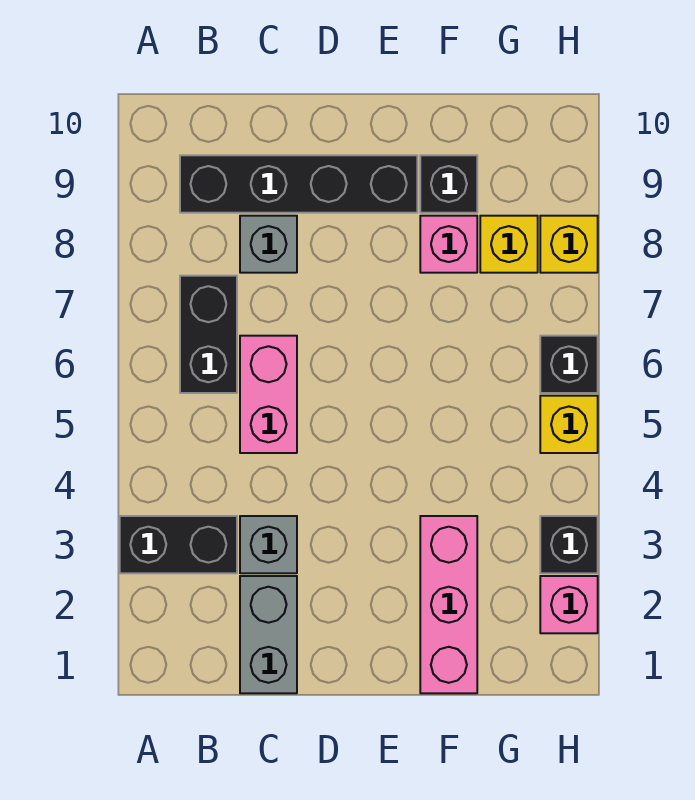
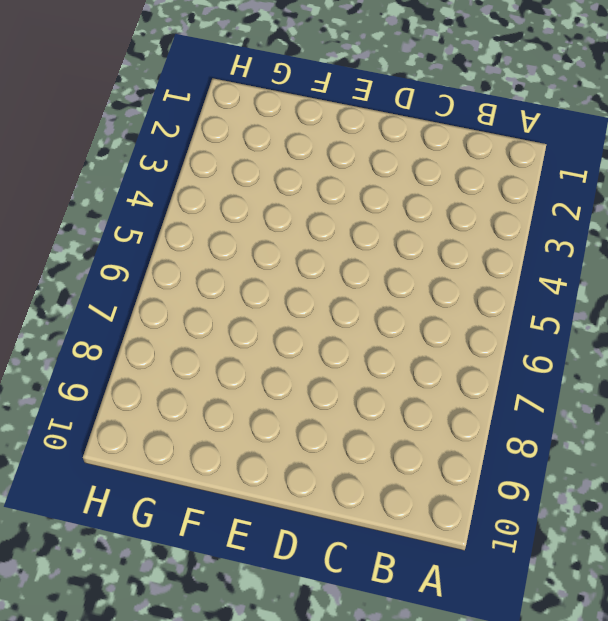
none -> black 1x2 brick [120,516,237,573]
none -> black 1x2 brick [180,276,237,393]
none -> black 1x4 brick [180,155,417,213]

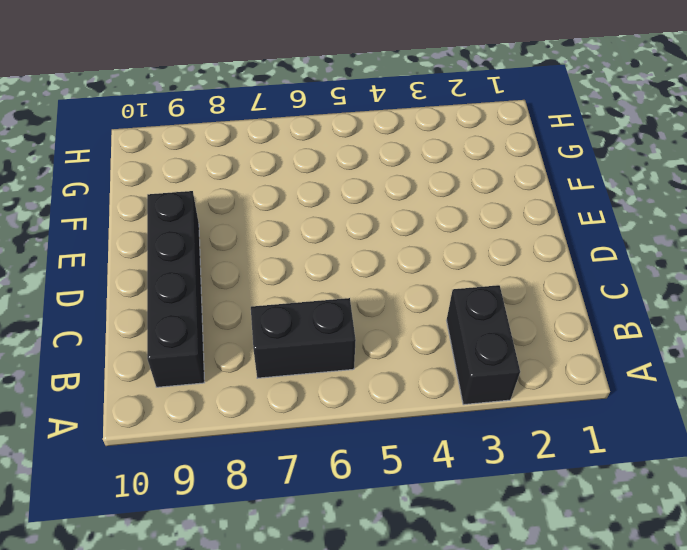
none -> grey 1x2 brick [240,576,297,693]
none -> grey 1x1 brick [240,516,297,573]
none -> pink 1x2 brick [240,336,297,453]

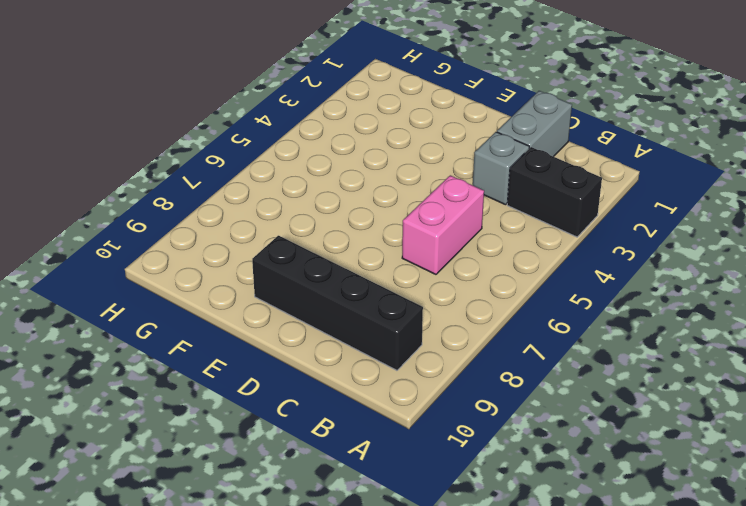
none -> black 1x2 brick [180,276,237,393]
none -> grey 1x1 brick [240,216,297,273]
none -> pink 1x3 brick [420,516,477,693]

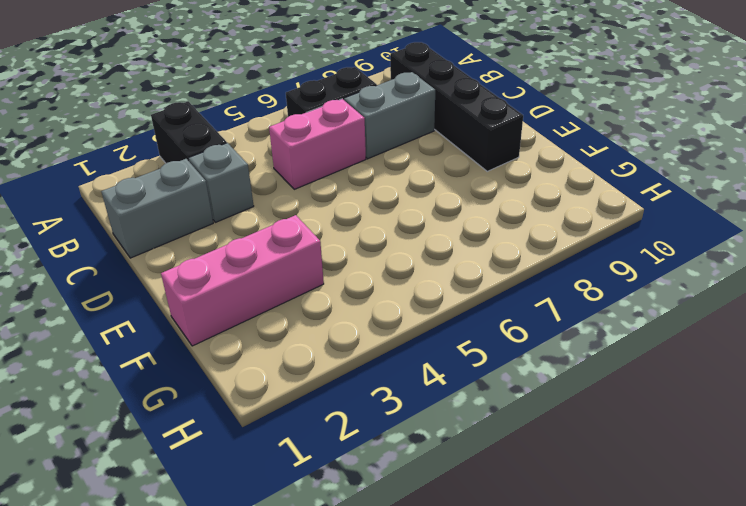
grey 1x2 brick [344,72,435,159] -> grey 1x1 brick [240,216,297,273]
none -> pink 1x1 brick [420,216,477,273]
none -> black 1x1 brick [420,155,477,213]
none -> yellow 1x1 brick [480,216,538,273]

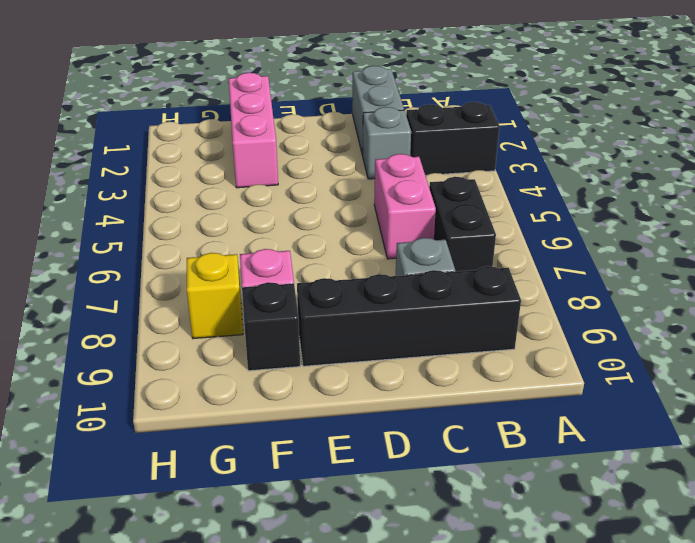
none -> pink 1x1 brick [540,576,598,633]
none -> black 1x1 brick [540,516,598,573]
none -> yellow 1x1 brick [540,396,598,453]

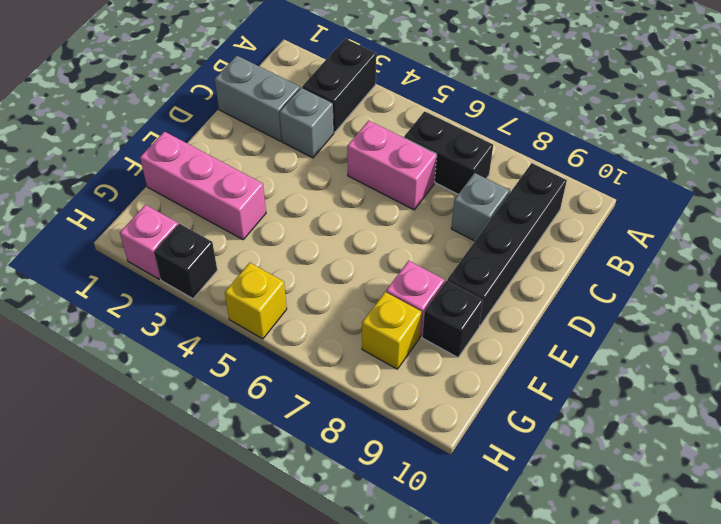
none -> black 1x1 brick [540,336,598,393]
none -> yellow 1x1 brick [540,216,598,273]

